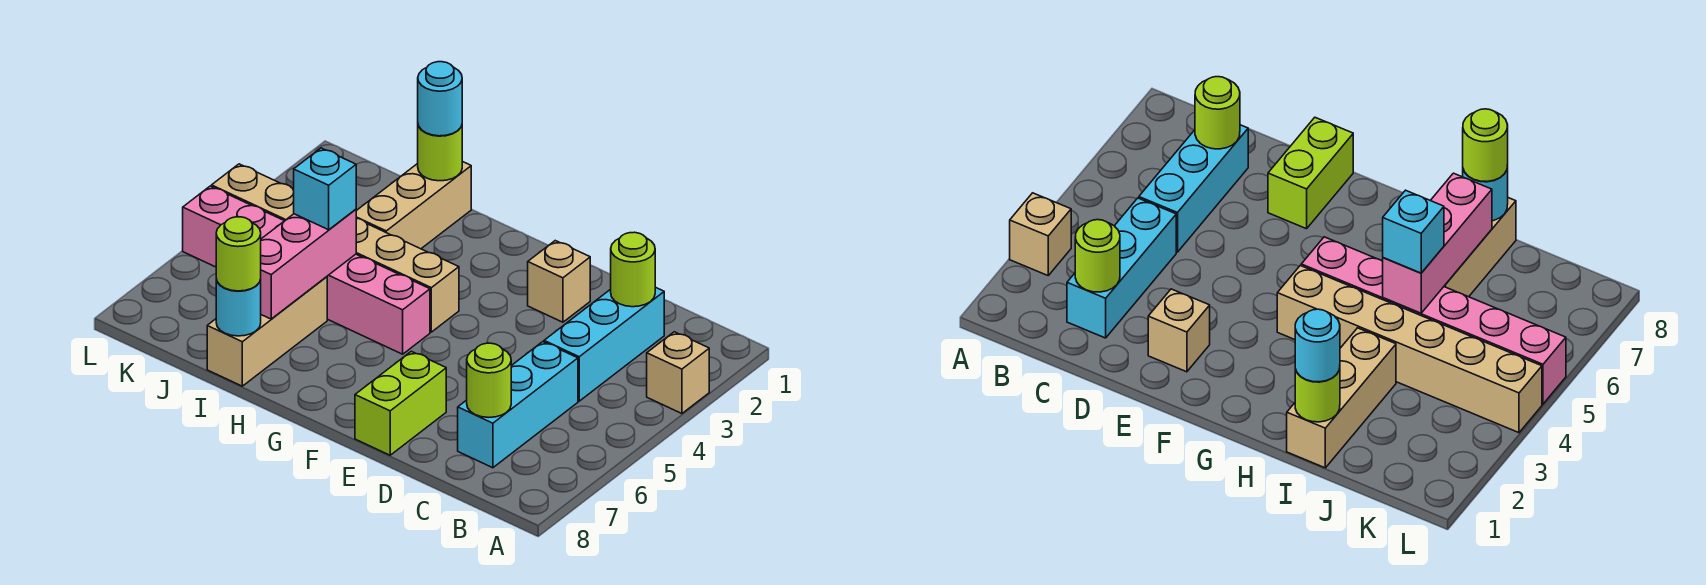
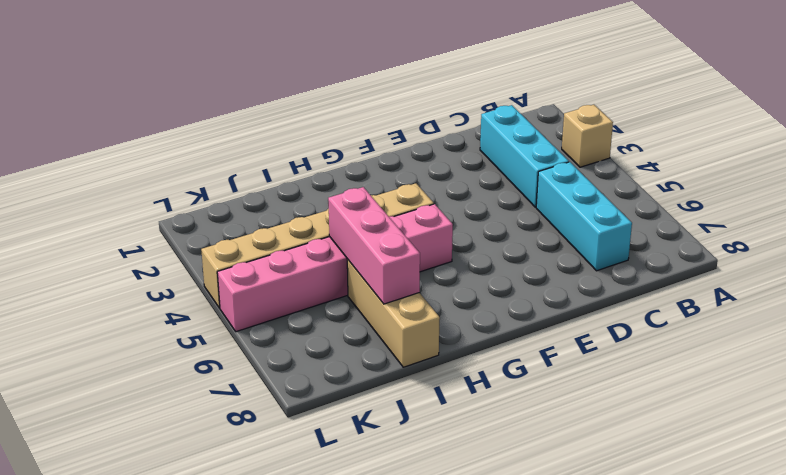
none -> tan 1x1 brick [528,241,590,322]
none -> lime 1x2 brick [355,351,446,455]
none -> tan 1x3 brick [356,161,471,249]

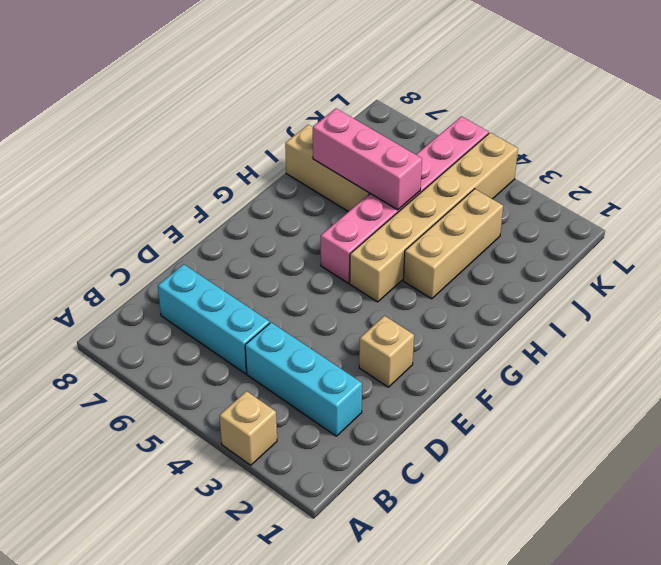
tan 1x3 brick [403,189,503,299] -> tan 1x3 brick turned to [356,161,471,249]
none -> lime 1x2 brick [355,351,446,455]
none -> lime 1x1 round brick [611,232,655,307]
none -> lime 1x1 round brick [467,343,511,418]

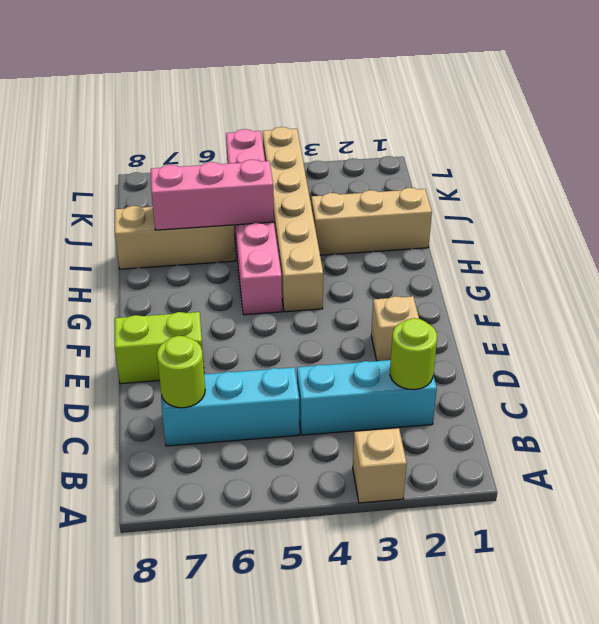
none -> lime 1x1 round brick [418,126,462,181]
none -> cyan 1x1 round brick [216,279,261,336]
none -> cyan 1x1 round brick [418,62,462,136]

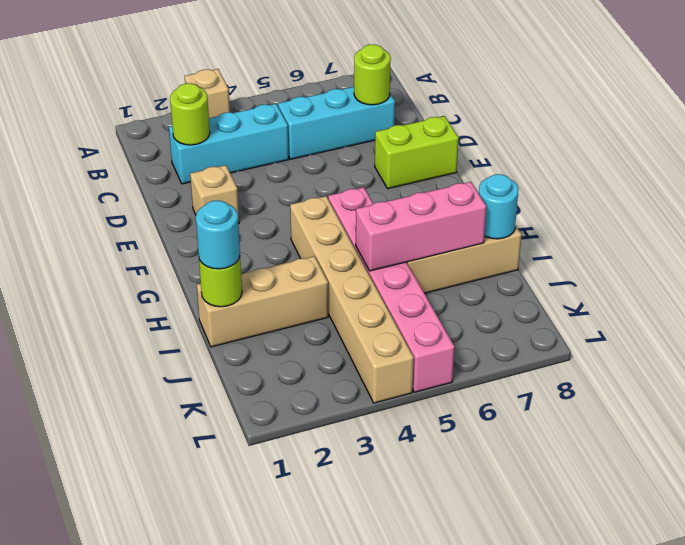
none -> cyan 1x1 brick [294,148,356,230]
none -> lime 1x1 round brick [216,217,261,291]

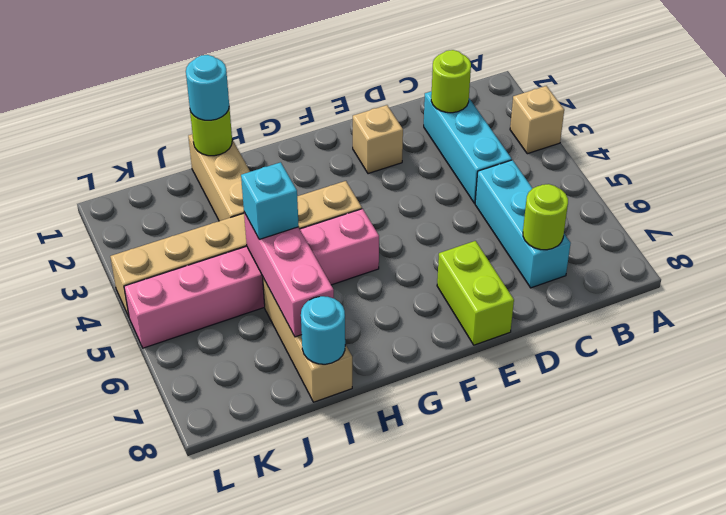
none -> lime 1x1 round brick [216,217,261,291]

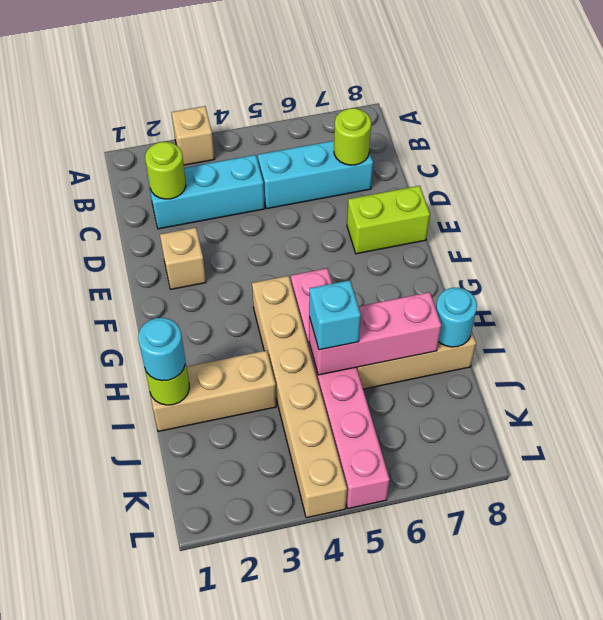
none -> lime 1x1 round brick [216,217,261,291]

